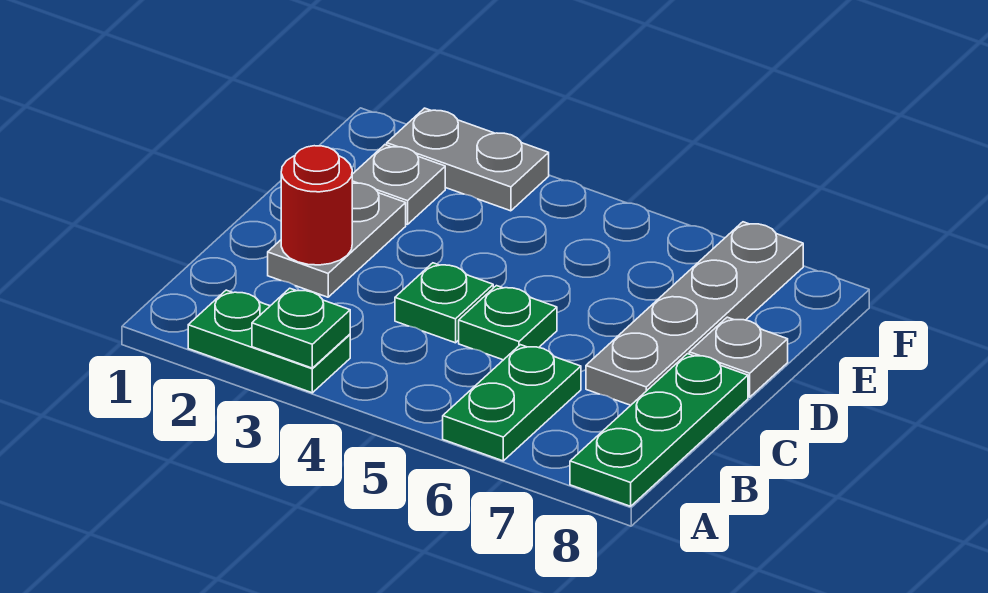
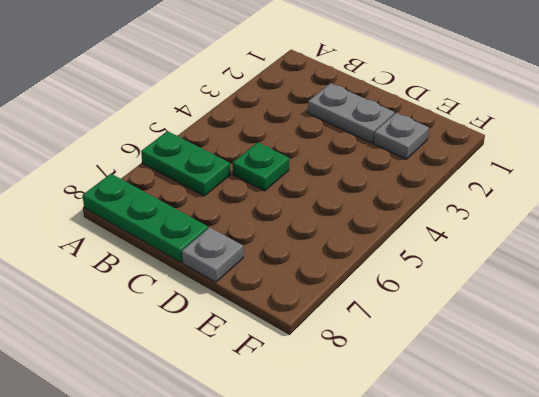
none -> green 1x2 plate [188,290,350,393]
none -> green 1x1 plate [395,263,493,343]
none -> grey 1x4 plate [586,222,803,405]

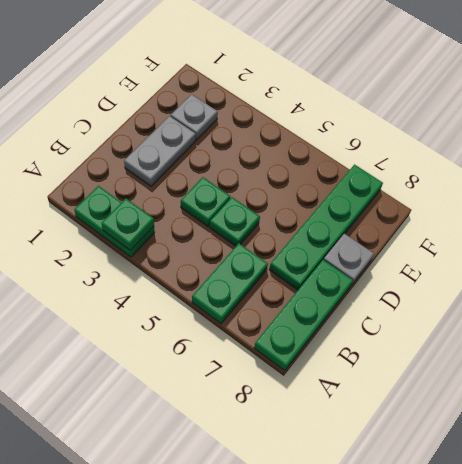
green 1x4 plate [269,165,383,290] -> grey 1x4 plate [586,222,803,405]
none -> grey 1x2 plate [387,108,549,211]
none -> red 1x1 round brick [281,146,352,265]

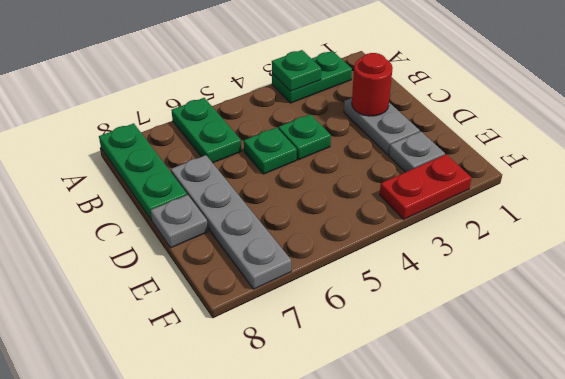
red 1x2 plate [380,155,472,219] -> grey 1x2 plate [387,108,549,211]

